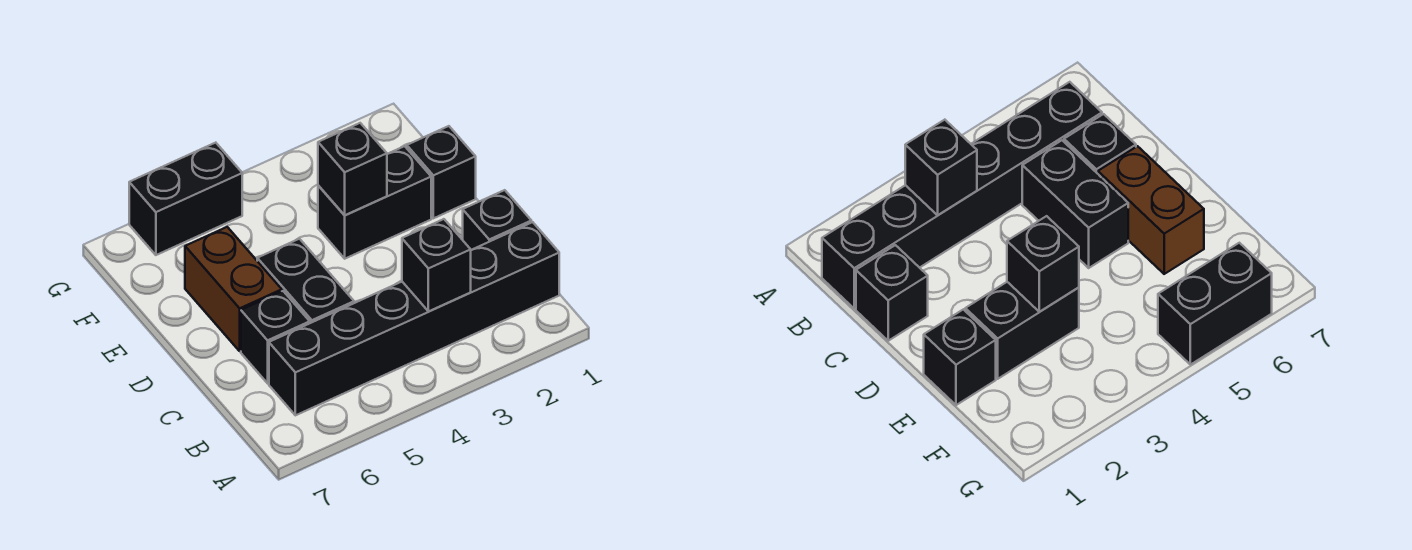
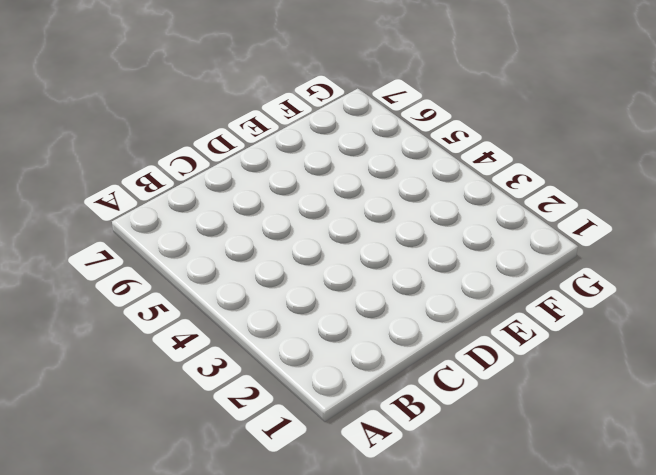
none -> black 1x6 brick [269,222,559,415]
none -> black 1x1 brick [463,190,531,250]

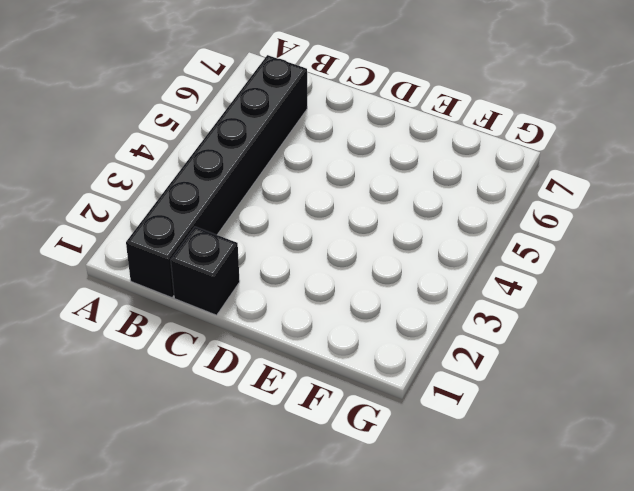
none -> black 1x2 brick [257,239,354,323]
none -> black 1x1 brick [241,291,310,383]

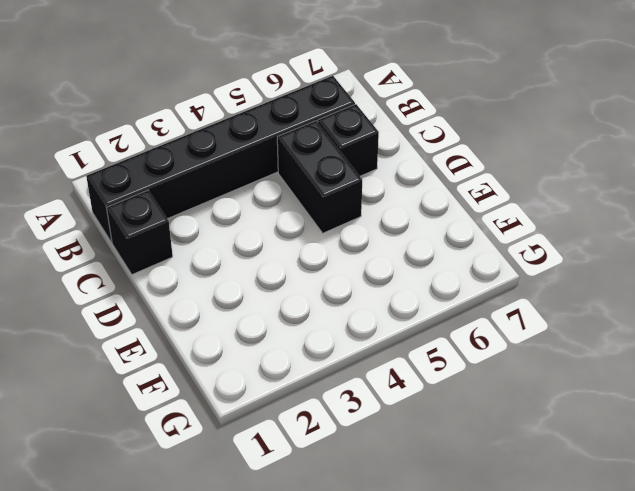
none -> brown 1x2 brick [185,227,282,351]
none -> black 1x1 brick [407,126,476,218]

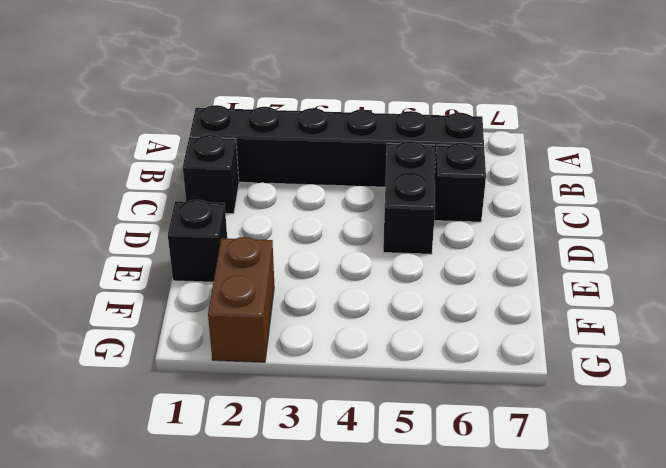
brown 1x2 brick [208,237,274,362] -> brown 1x2 brick moved to [185,227,282,351]
none -> black 1x2 brick [318,146,431,259]
none -> black 1x2 brick [129,143,242,255]

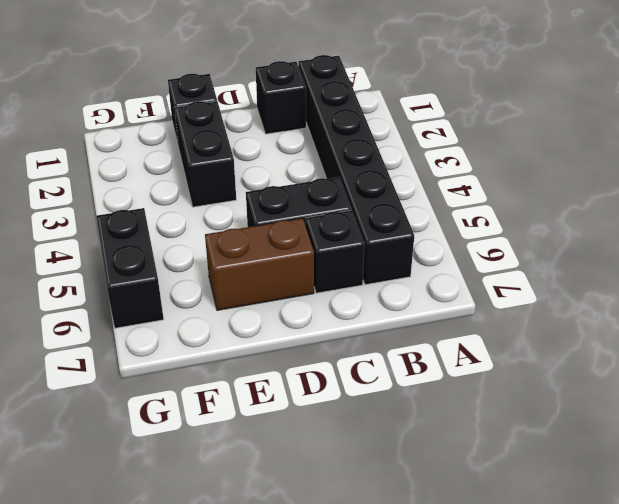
none -> black 1x1 brick [402,219,471,311]
none -> black 1x1 brick [318,123,387,215]

